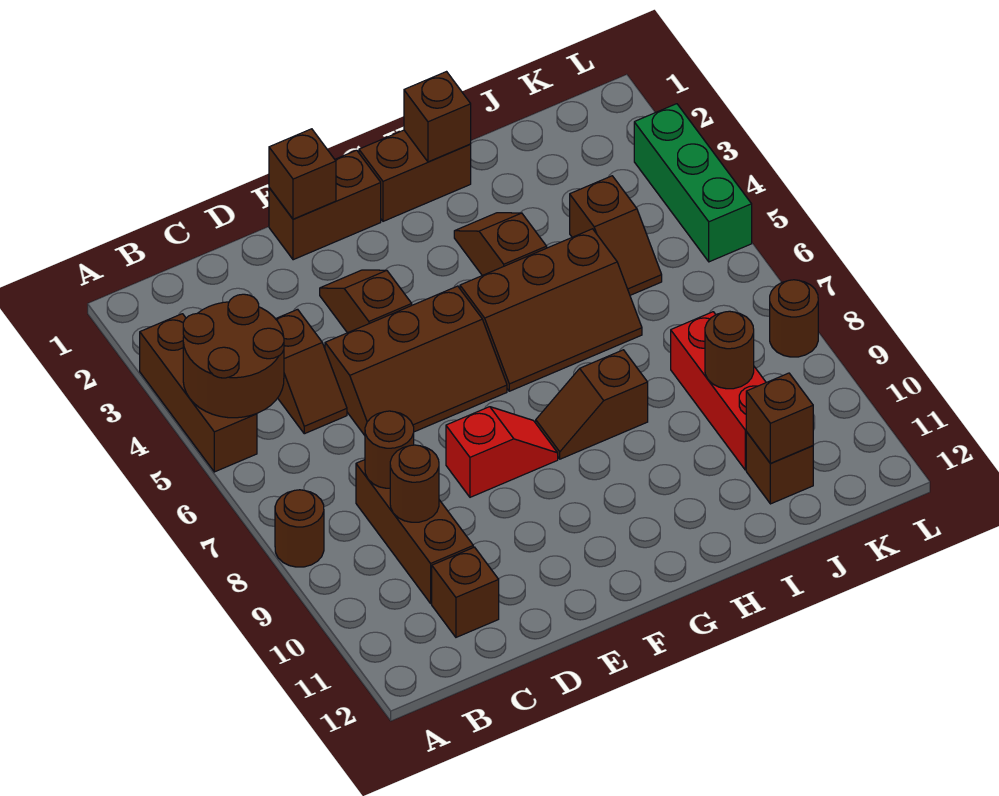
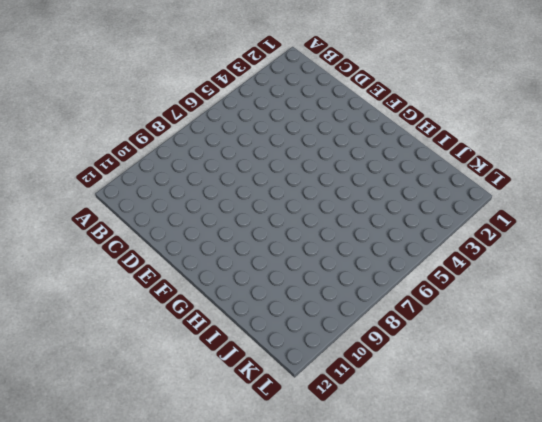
none -> brown 1x3 brick [140,314,257,472]
none -> brown 1x1 round brick [275,490,324,567]
none -> brown 1x2 slope [276,309,347,434]

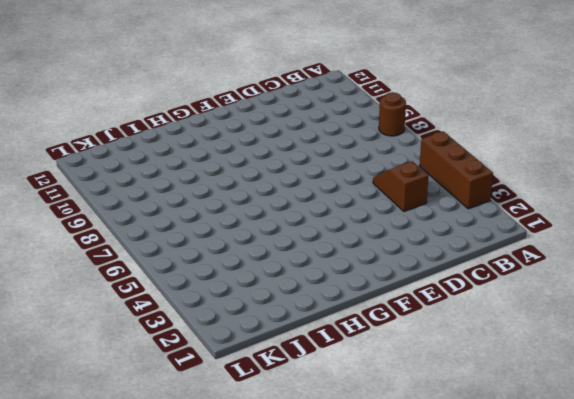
none -> brown 1x3 brick [356,460,473,603]
none -> brown 1x1 brick [432,547,499,637]
none -> brown 2x3 slope [325,286,507,435]

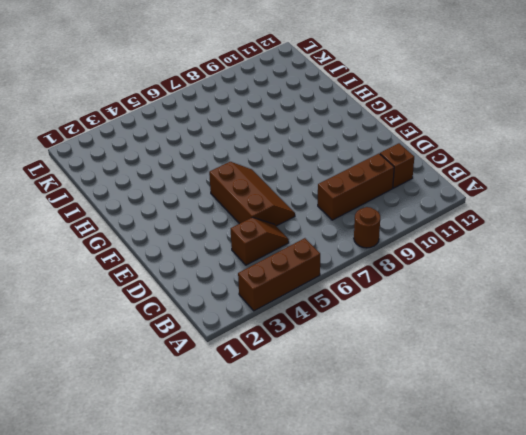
none -> brown 1x2 brick [269,150,381,260]
none -> brown 1x2 slope [320,270,412,333]
none -> red 1x2 slope [446,407,558,497]

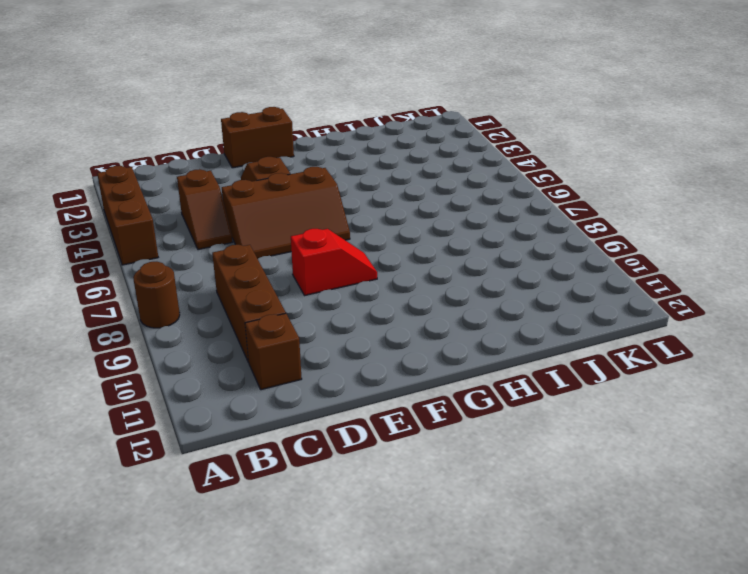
none -> brown 1x2 brick [359,130,471,221]
none -> brown 2x3 slope [460,229,642,391]
none -> brown 1x2 slope [536,350,648,459]

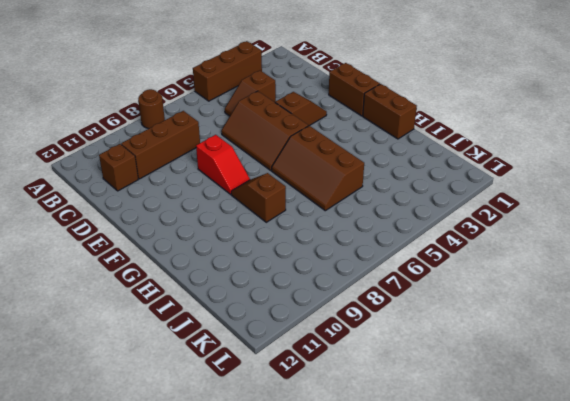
none -> brown 1x2 slope [454,213,547,276]
none -> brown 1x2 slope [570,176,662,295]
none -> red 1x3 brick [671,312,766,470]

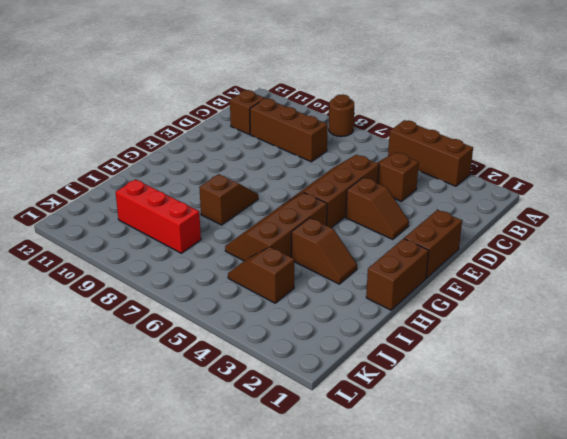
none -> red 1x2 slope [446,407,558,497]
none -> brown 1x1 brick [746,432,813,504]
none -> green 1x3 brick [634,104,752,262]

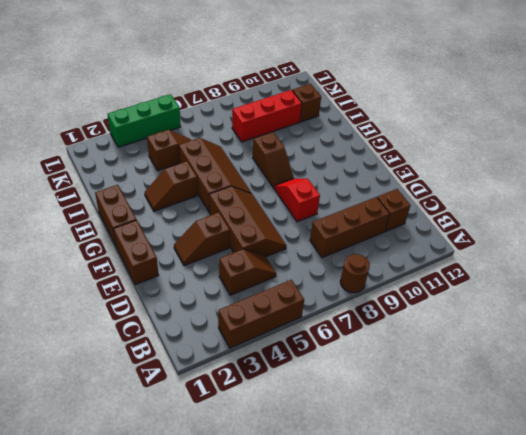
none -> brown 1x1 round brick [770,280,818,357]
none -> brown 2x2 round brick [183,294,284,418]
none -> brown 1x1 round brick [365,411,414,488]

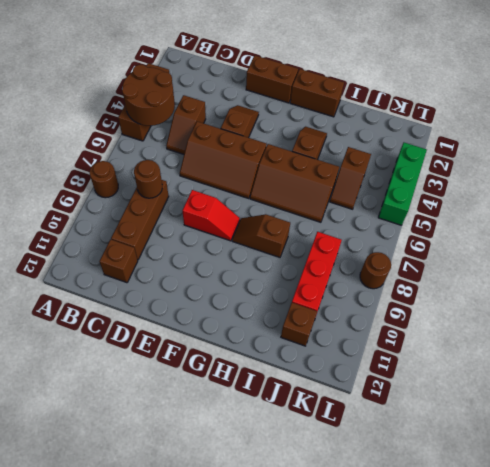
none -> brown 1x1 round brick [390,445,439,522]
none -> brown 1x1 brick [269,129,336,219]
none -> brown 1x1 brick [404,72,471,162]

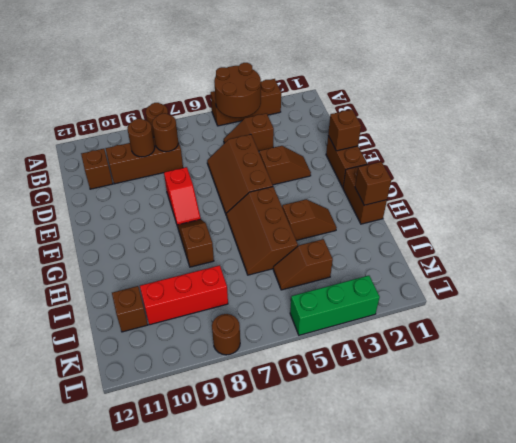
none -> brown 1x1 round brick [705,311,754,389]
none -> brown 1x1 brick [746,373,813,463]

